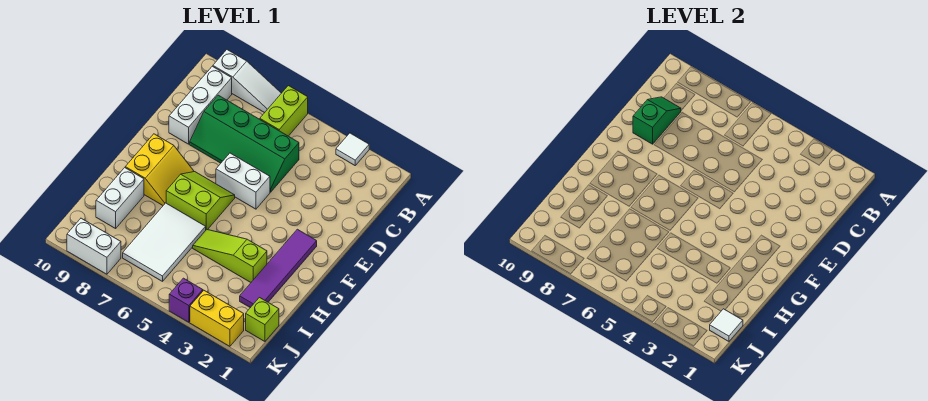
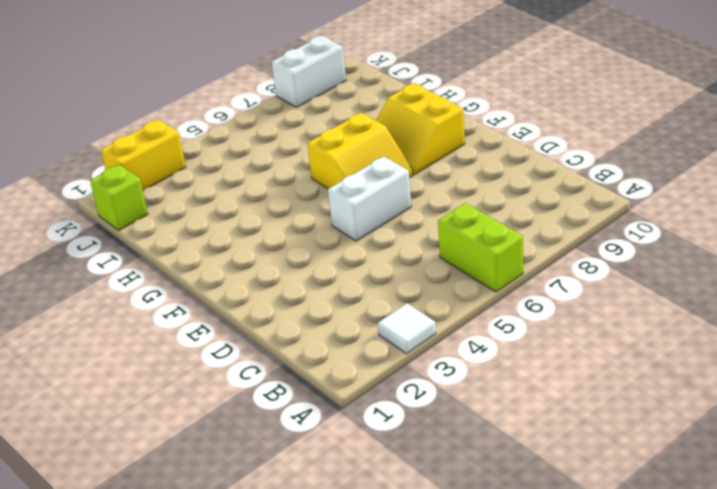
yellow 2x2 slope [307,113,413,189] -> lime 2x2 slope [166,172,235,230]
none -> white 1x3 slope [213,50,281,113]
none -> white 1x3 brick [169,66,232,144]
none -> green 2x4 slope [190,95,299,192]

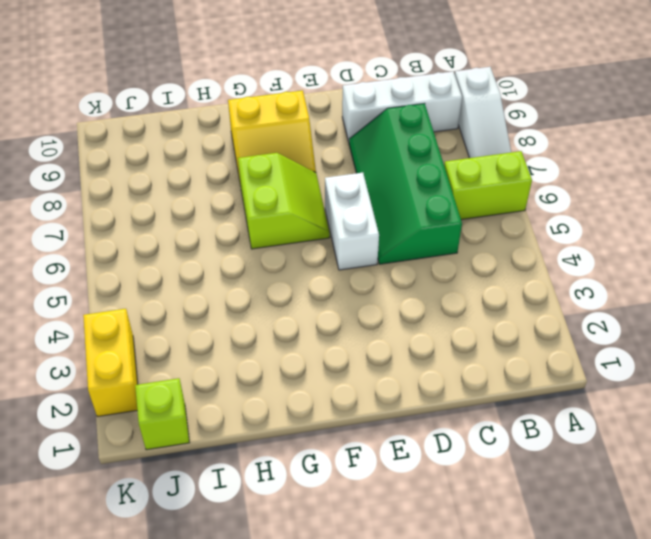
none -> white 1x1 tile [336,133,369,165]
none -> purple 1x4 tile [240,229,317,308]
none -> lime 1x3 slope [193,229,267,282]

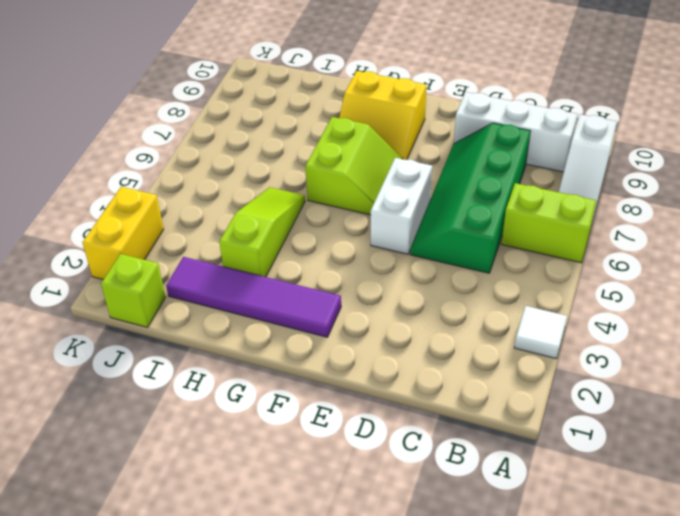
none -> white 2x3 tile [123,203,206,281]
none -> white 1x2 brick [96,168,144,228]
none -> purple 1x1 brick [169,278,203,322]

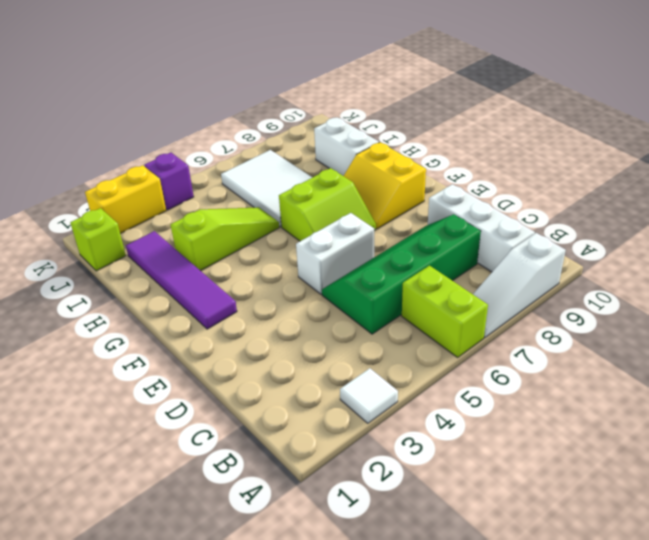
none -> white 1x2 brick [67,218,121,274]
none -> green 1x2 slope [633,97,681,144]
none -> white 1x1 tile [710,309,743,341]

